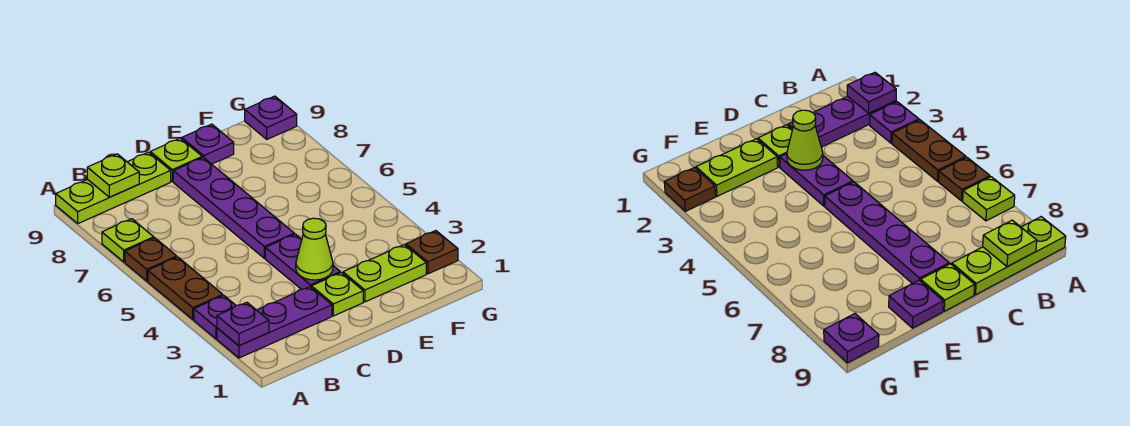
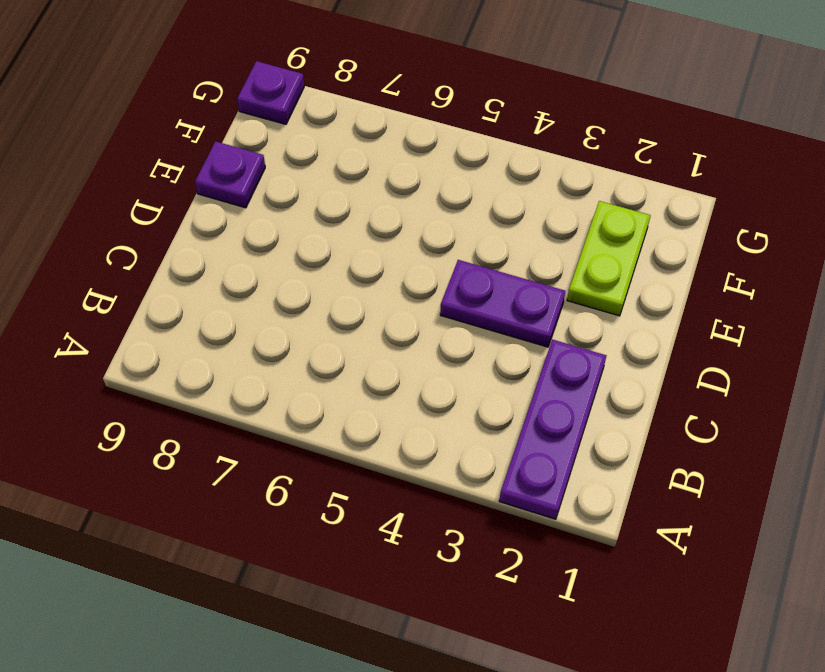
none -> purple 1x1 plate [194,296,236,339]
none -> brown 1x2 plate [148,257,223,319]
none -> brown 1x1 plate [125,238,177,281]

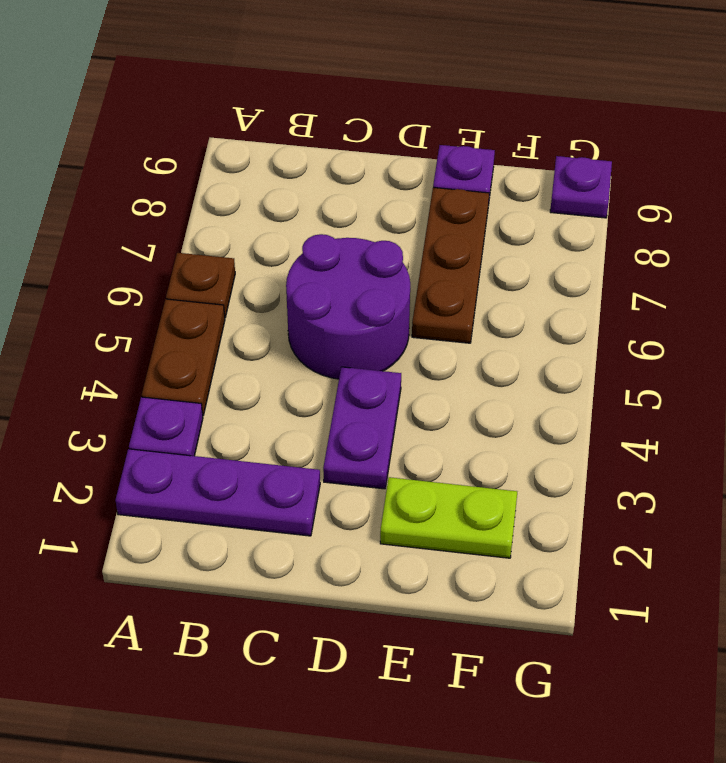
purple 2x2 round brick [286,234,410,379] -> purple 1x4 plate [173,157,294,258]
brown 1x3 plate [412,187,489,343] -> none
none -> lime 1x1 plate [102,219,154,262]
none -> lime 1x3 plate [56,152,171,223]
none -> lime 1x1 plate [311,273,363,316]

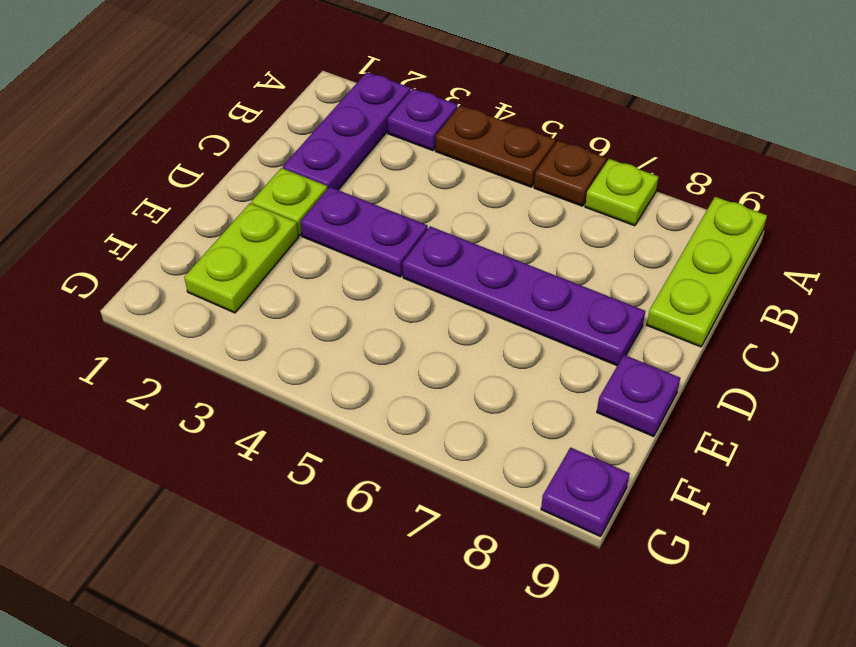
none -> lime 1x1 plate [150,138,202,181]
none -> brown 1x1 plate [406,231,458,274]
none -> purple 1x1 plate [217,302,269,346]

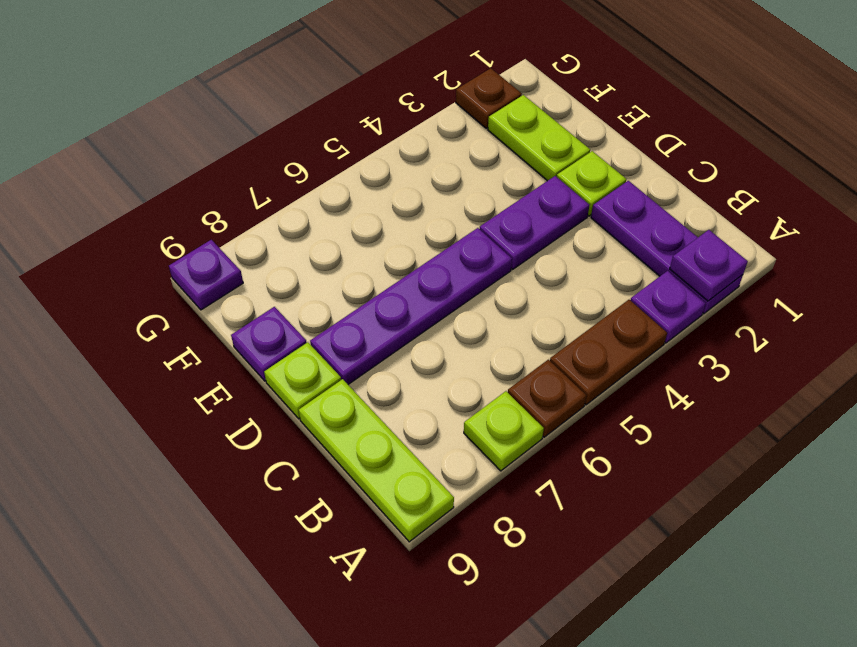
none -> lime 1x1 plate [87,154,139,197]
none -> lime 1x1 cone [296,218,333,280]

